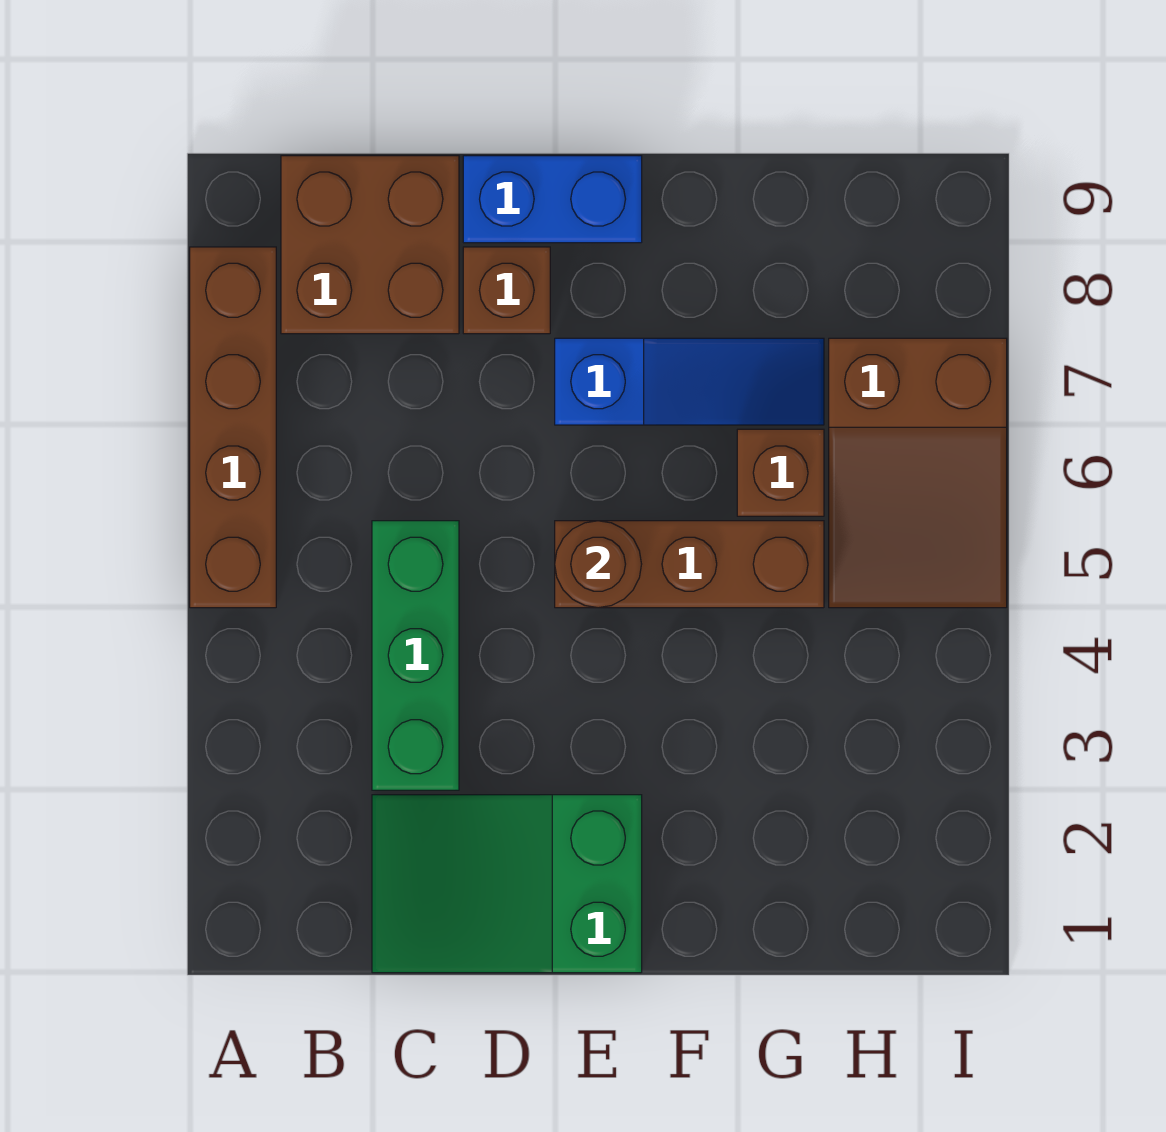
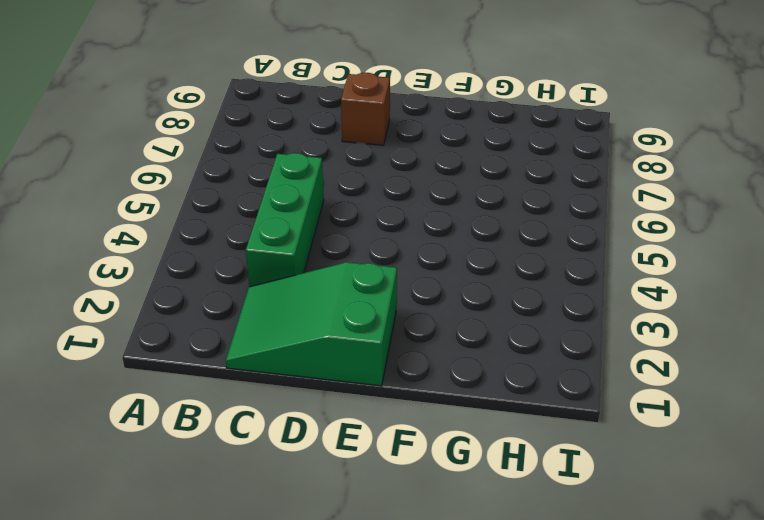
none -> brown 1x4 brick [190,247,276,608]
none -> brown 2x2 brick [281,156,459,334]

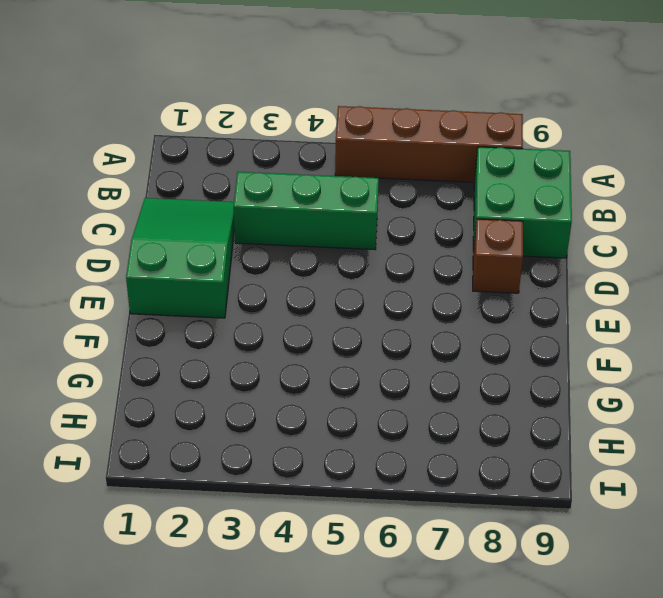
green 2x2 brick [473,147,572,258] -> brown 2x2 brick [281,156,459,334]
none -> blue 1x2 brick [463,156,642,243]
none -> brown 1x3 brick [555,521,824,608]

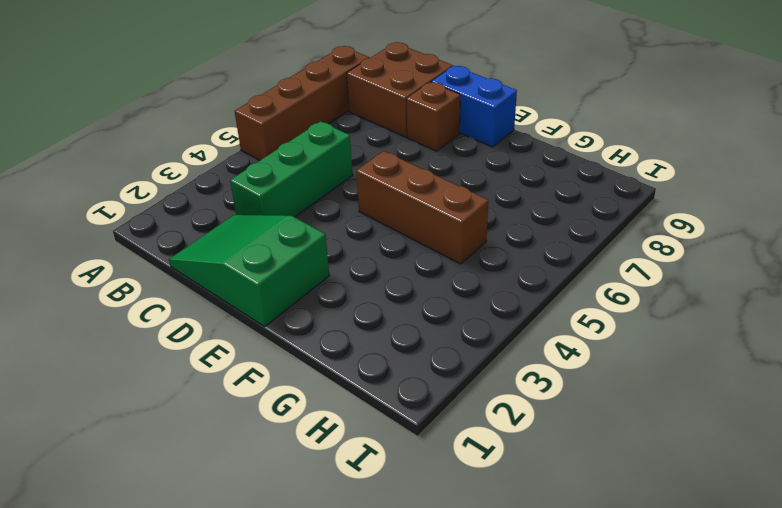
none -> blue 1x3 slope [555,338,824,425]
none -> brown 1x1 brick [737,429,824,516]

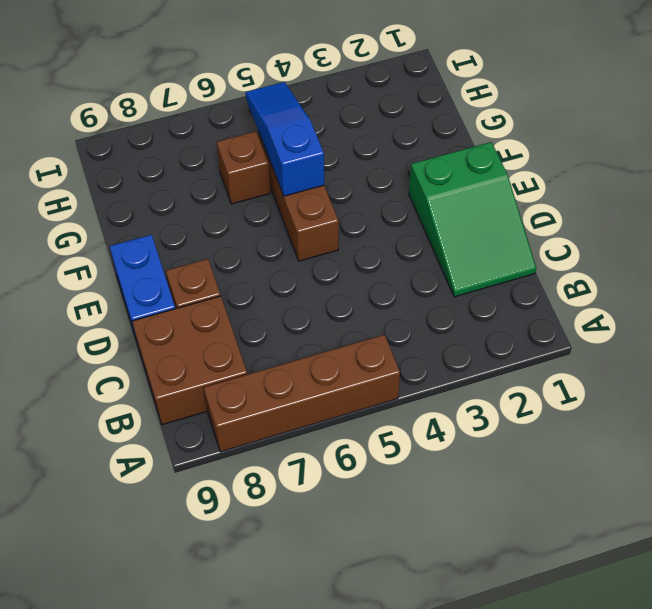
blue 1x3 slope [245,82,324,196] -> blue 1x3 slope moved to [555,338,824,425]
none -> green 1x3 brick [372,521,459,790]
none -> brown 2x3 slope [829,338,1007,608]

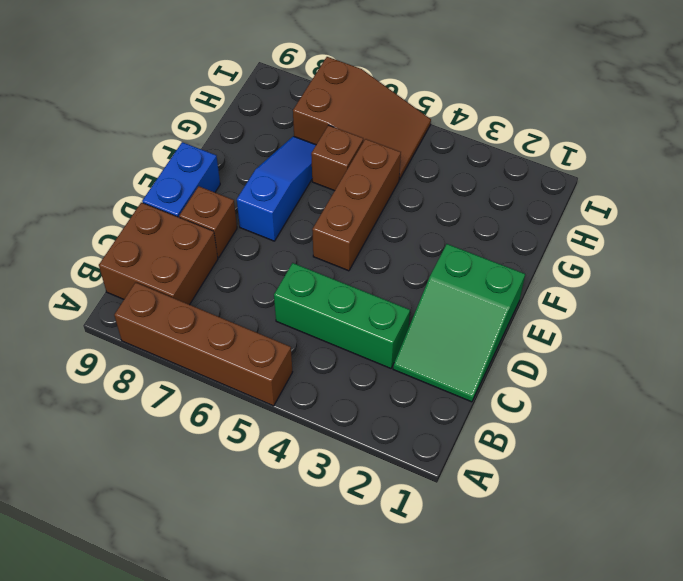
none -> brown 1x1 round brick [555,521,642,608]

